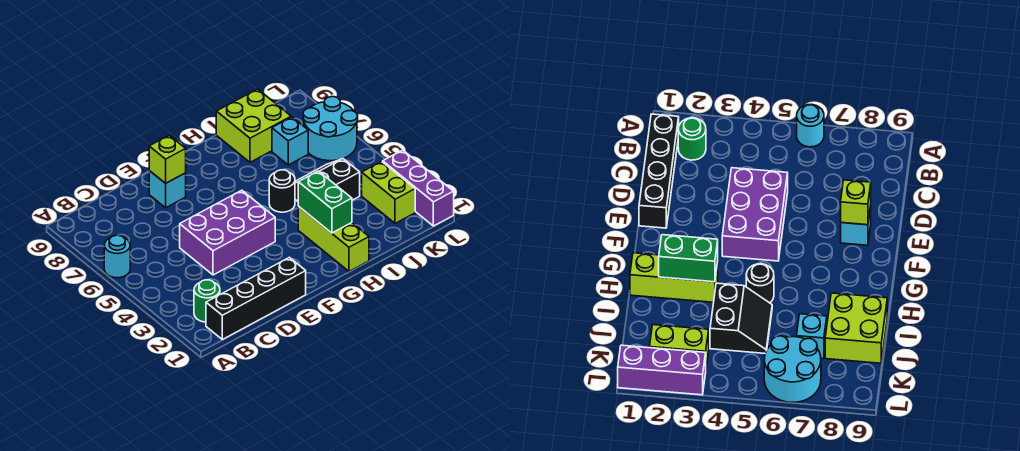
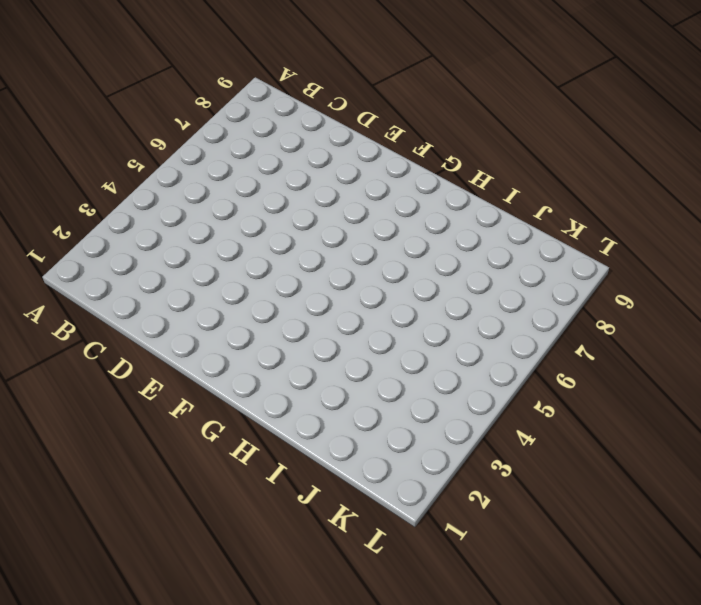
none -> cyan 1x1 round brick [104,235,130,278]
none -> black 1x4 brick [206,257,306,339]
none -> green 1x1 round brick [194,280,220,322]

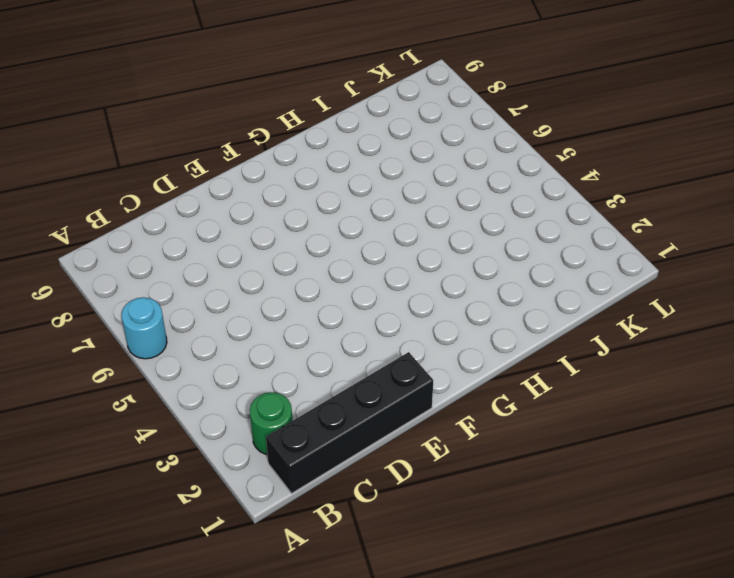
none -> purple 2x3 brick [180,190,275,275]
none -> cyan 1x1 brick [149,171,186,208]
none -> lime 1x3 brick [298,206,369,271]

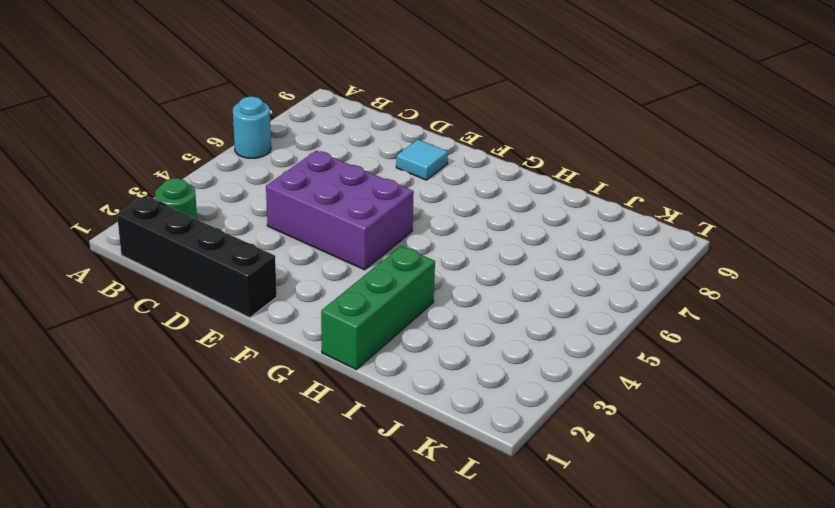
cyan 1x1 tile [396,140,448,180] -> cyan 1x1 brick [149,171,186,208]
green 1x3 brick [321,246,435,370] -> lime 1x3 brick [298,206,369,271]
none -> black 1x1 round brick [269,170,295,212]
none -> black 2x2 slope [295,159,360,201]
none -> lime 2x2 brick [216,89,291,162]

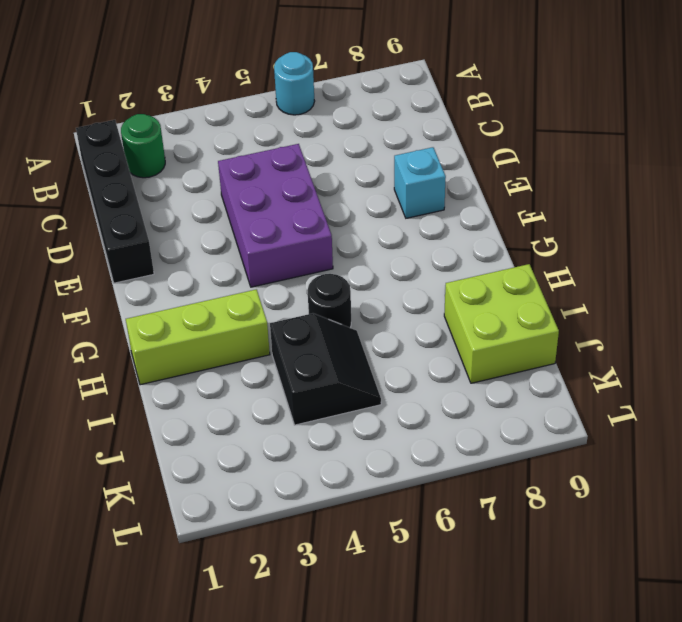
none -> cyan 1x1 brick [272,117,308,165]
none -> lime 1x2 brick [362,161,415,223]
none -> cyan 2x2 round brick [303,97,358,161]

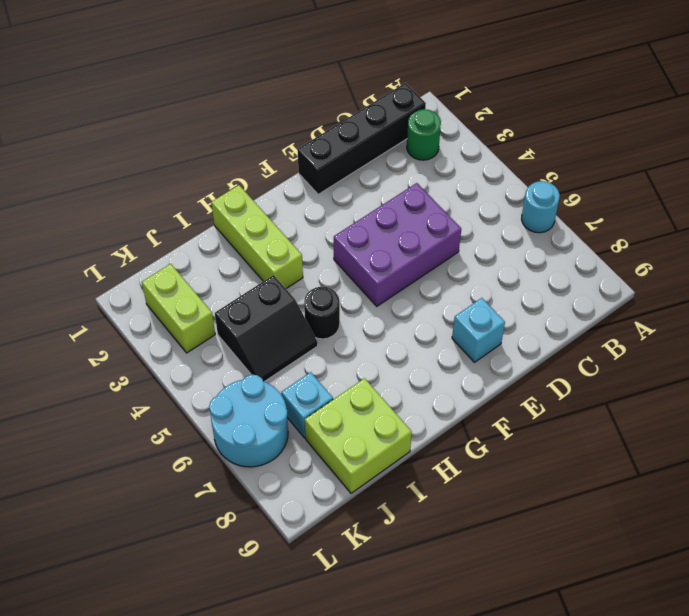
none -> purple 1x3 brick [383,150,454,226]
none -> lime 1x1 brick [149,135,186,183]
none -> green 1x2 brick [298,171,352,233]

